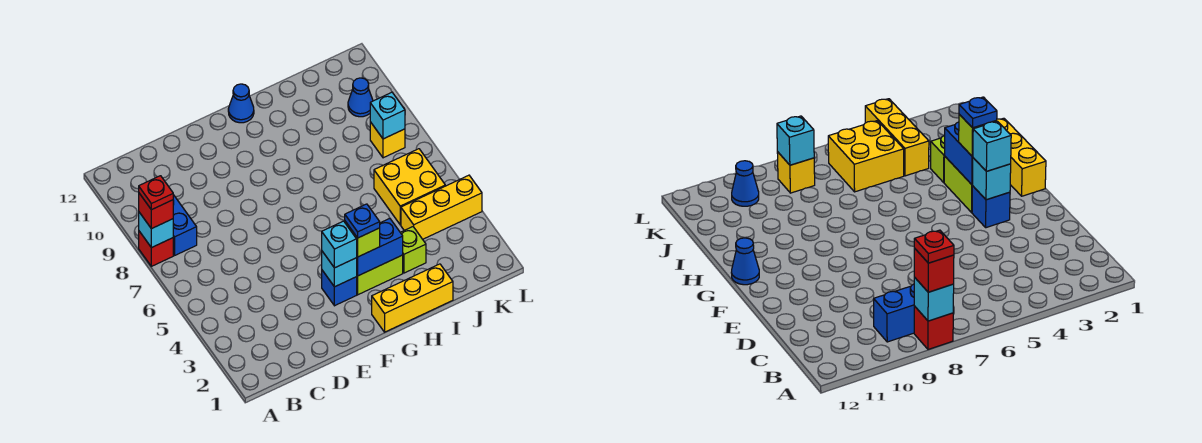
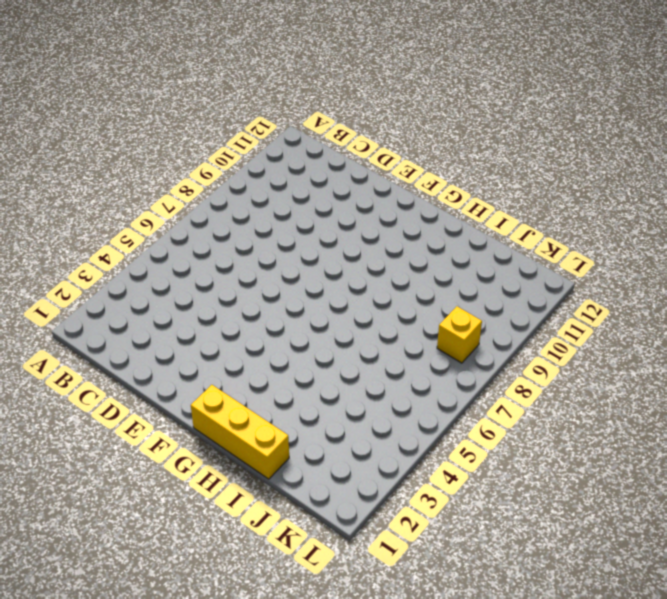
none -> red 1x1 brick [139,231,173,266]
none -> blue 1x2 brick [173,195,197,255]
none -> blue 1x1 brick [322,270,357,306]

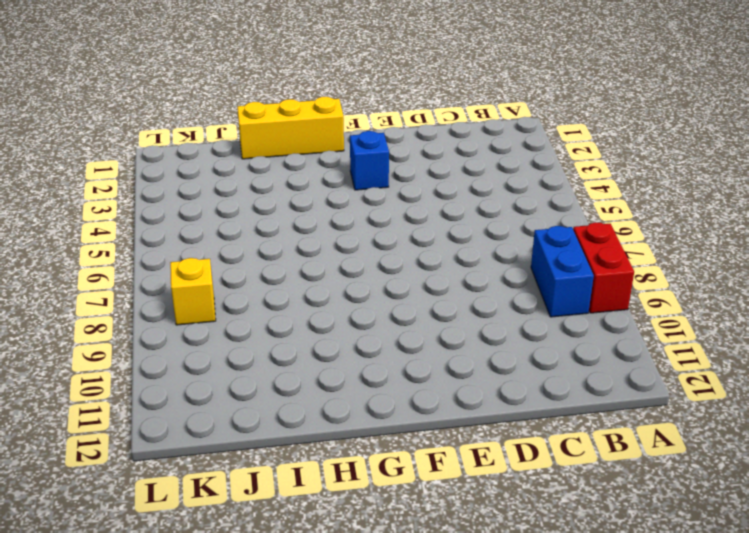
red 1x2 brick [573,222,634,313] -> red 1x1 brick [139,231,173,266]
none -> lime 1x2 brick [357,255,403,295]
none -> blue 1x1 cone [228,84,254,123]
none -> lime 1x1 brick [400,227,426,273]

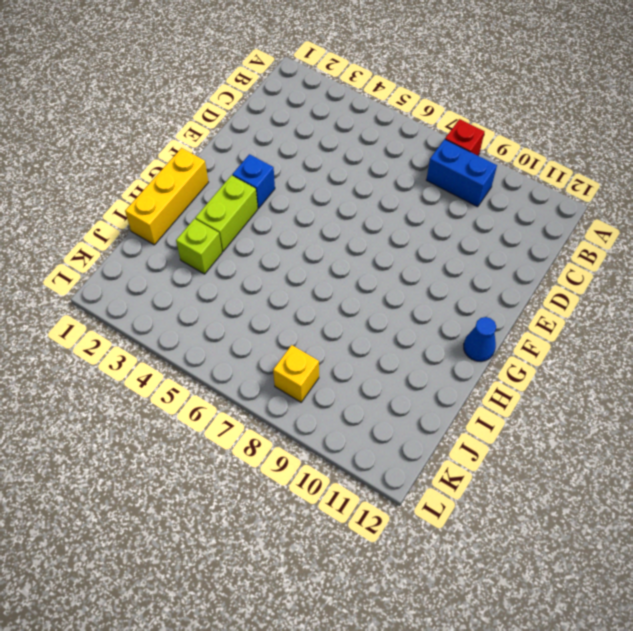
none -> yellow 1x3 brick [401,175,482,239]
none -> yellow 2x2 brick [374,149,445,225]
none -> blue 1x1 cone [348,78,373,117]

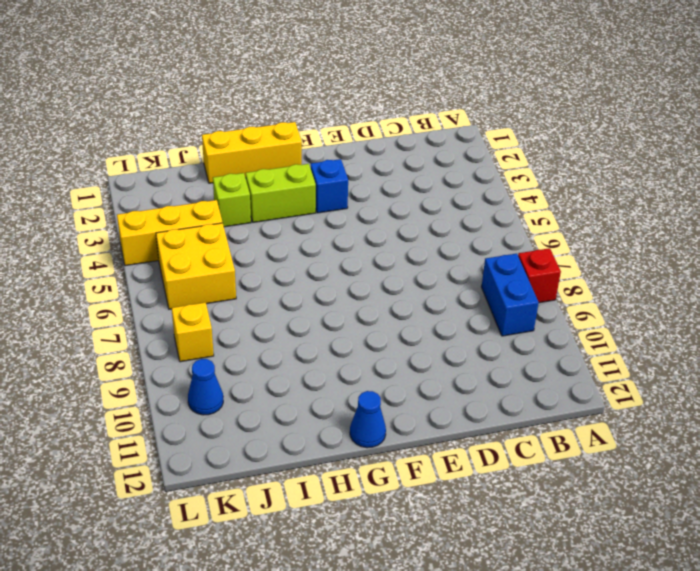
none -> cyan 1x1 brick [139,212,173,248]
none -> cyan 1x1 brick [322,251,357,287]
none -> blue 1x2 brick [357,219,403,276]

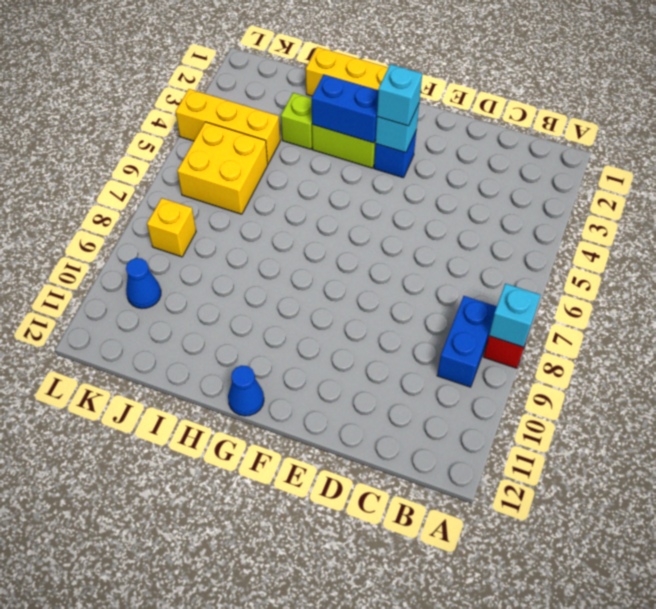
none -> cyan 1x1 brick [370,92,405,139]
none -> red 1x1 brick [139,193,173,229]
none -> lime 1x1 brick [345,221,380,257]

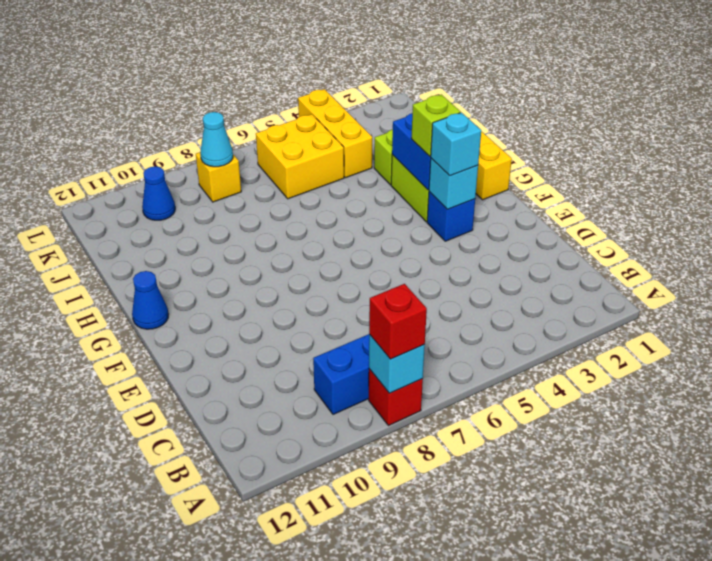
cyan 1x1 cone [200,112,233,167] -> cyan 1x1 brick [370,92,405,139]
none -> red 1x1 plate [139,176,173,210]
none -> blue 1x1 plate [345,204,380,238]

